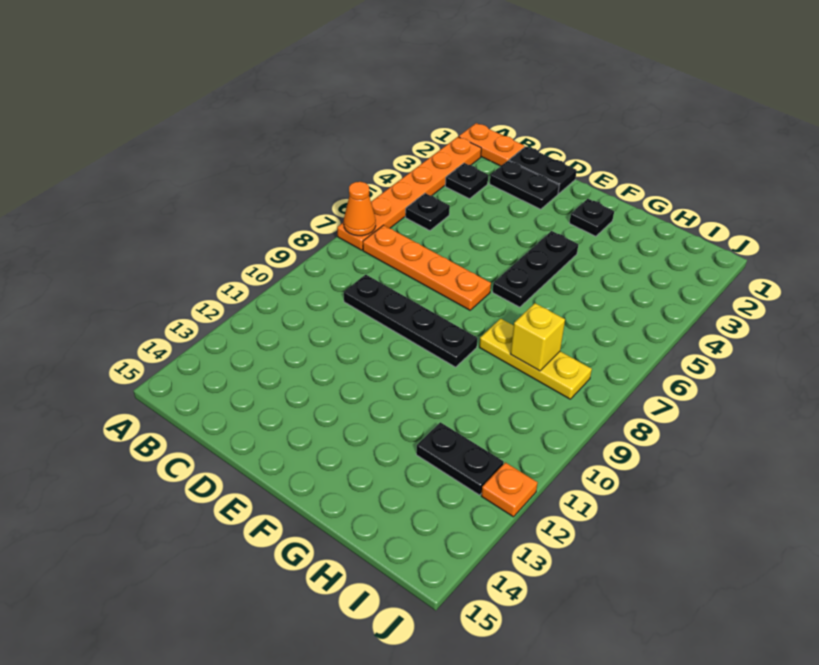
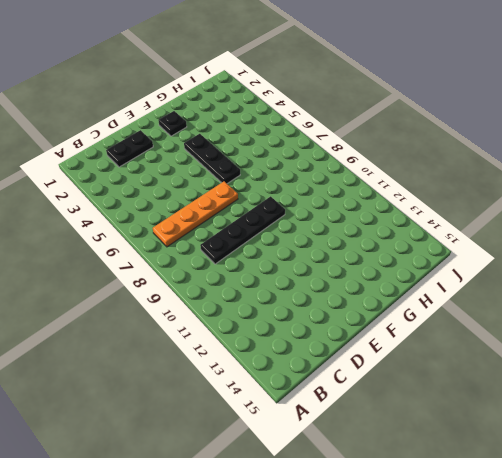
none -> orange 1x2 plate [459,123,525,166]
none -> orange 1x6 plate [337,137,481,250]
none -> black 1x1 plate [445,163,488,199]

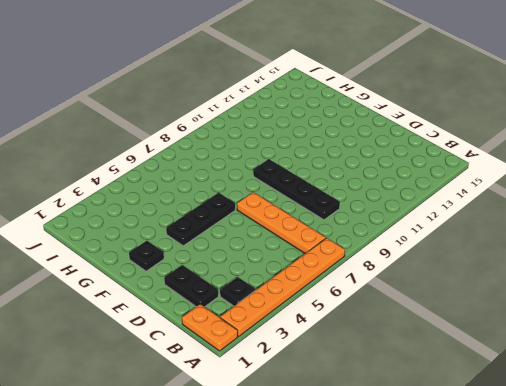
none -> black 1x1 plate [405,193,450,231]
none -> black 1x2 plate [509,146,577,194]
none -> yellow 1x3 plate [479,319,592,399]

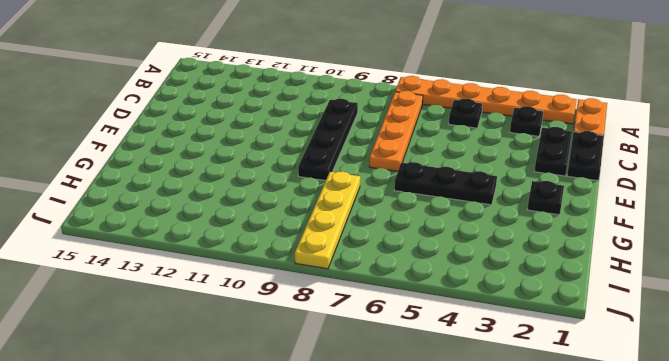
yellow 1x4 plate [295,172,360,269] -> yellow 1x3 plate [479,319,592,399]
none -> black 1x2 plate [416,422,504,495]
none -> orange 1x1 plate [481,462,538,517]
none -> orange 1x1 cone [344,182,376,236]

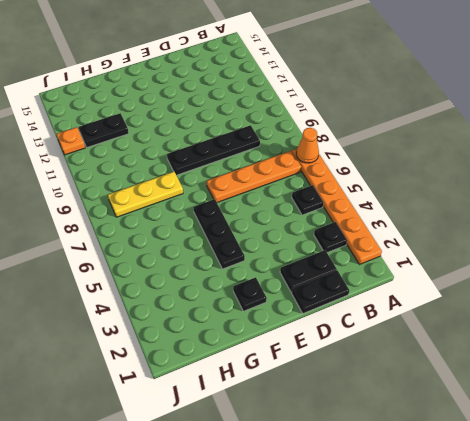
none -> orange 1x2 plate [459,123,525,166]
none -> yellow 1x1 brick [511,303,565,371]

